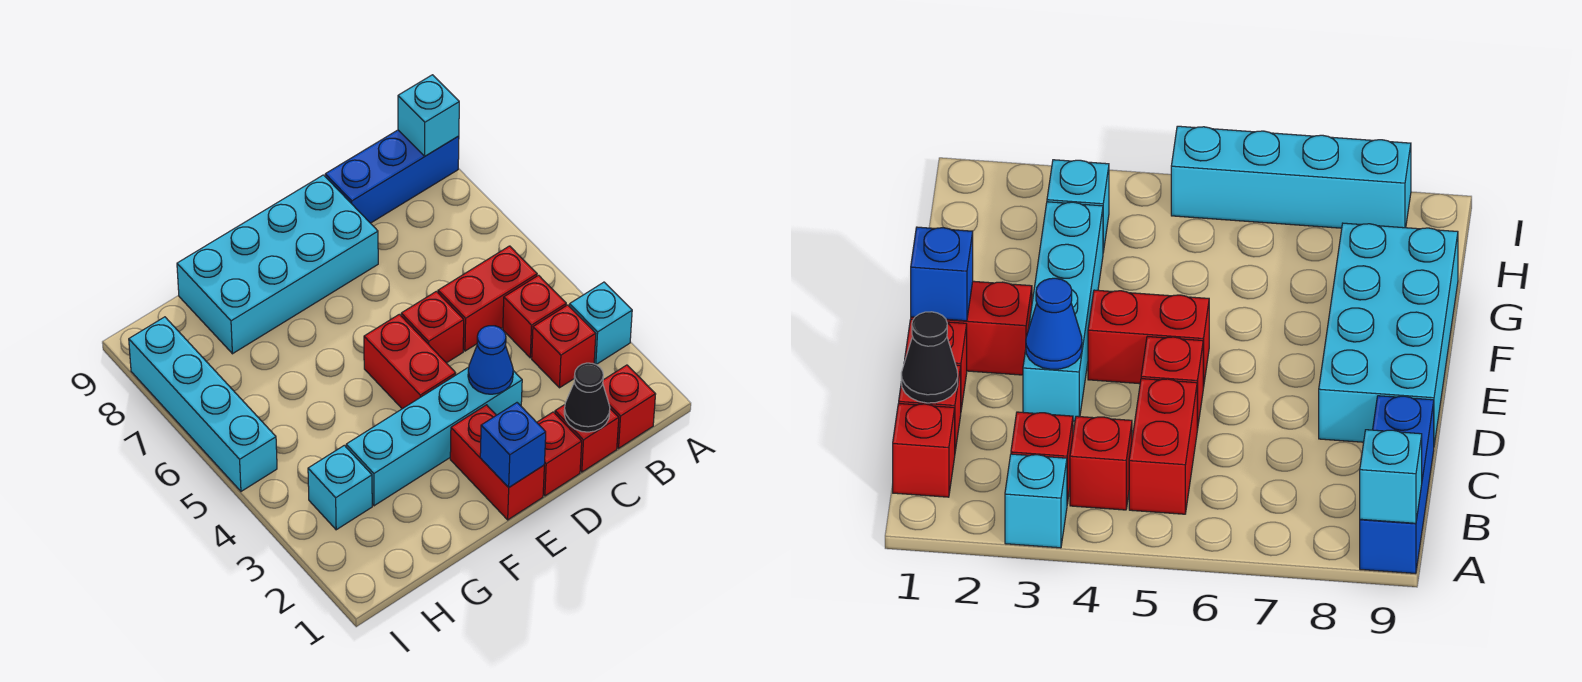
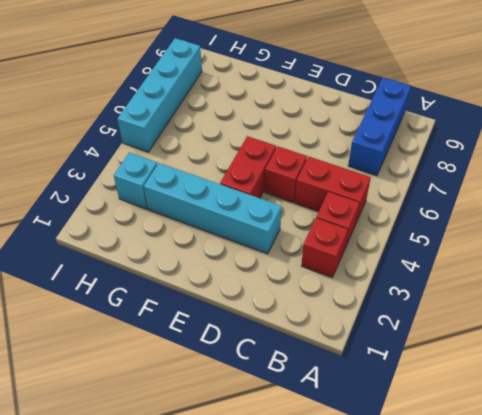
blue 1x3 brick [348,78,411,176] -> blue 1x3 brick turned to [325,130,459,223]
none -> cyan 1x1 brick [569,282,632,365]
none -> red 1x1 brick [603,365,656,448]
none -> red 1x1 brick [555,405,619,472]

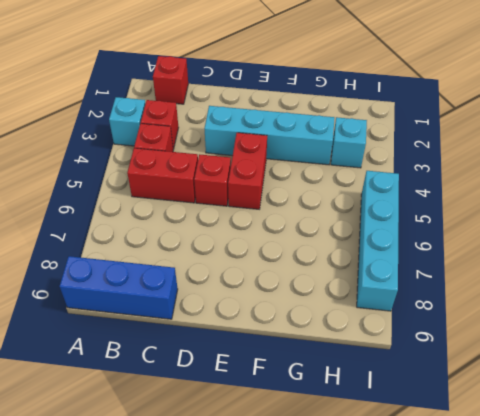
none -> red 1x1 brick [555,405,619,472]
none -> red 1x1 brick [537,412,582,496]
none -> cyan 2x4 brick [177,175,378,354]

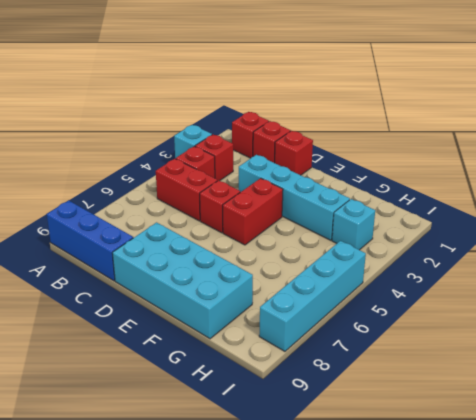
none -> red 1x2 brick [450,405,544,520]
none -> cyan 1x1 brick [398,75,459,156]
none -> black 1x1 cone [564,363,610,432]

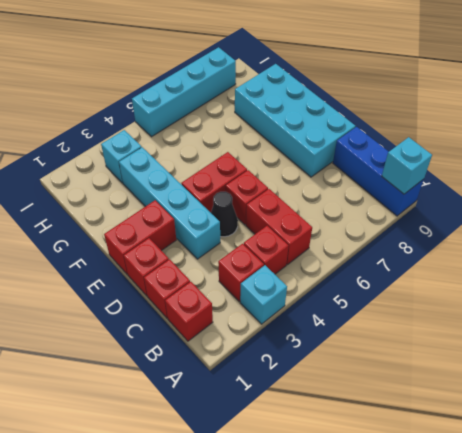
black 1x1 cone [211,192,238,237] -> black 1x1 cone moved to [564,363,610,432]
none -> blue 1x1 cone [468,326,513,394]
none -> blue 1x1 brick [480,403,546,487]

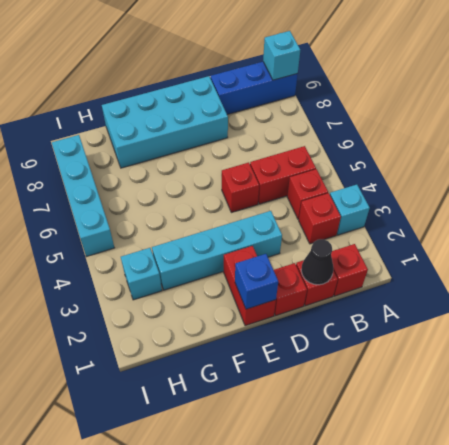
none -> red 1x2 brick [364,314,456,409]
none -> blue 1x1 cone [468,326,513,394]

